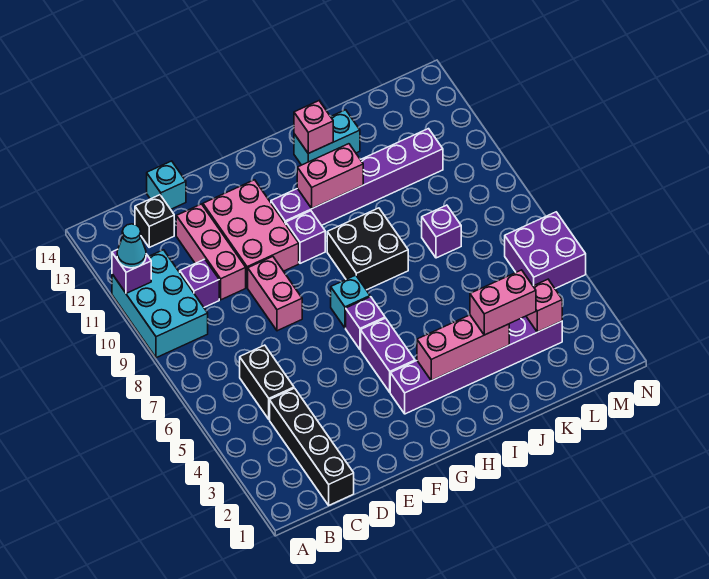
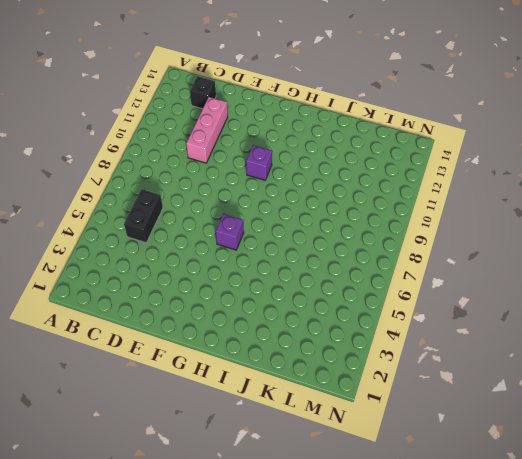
none -> cyan 2x3 brick [112,250,208,358]
none -> black 1x4 brick [270,388,354,505]
none -> purple 1x1 brick [180,259,219,307]

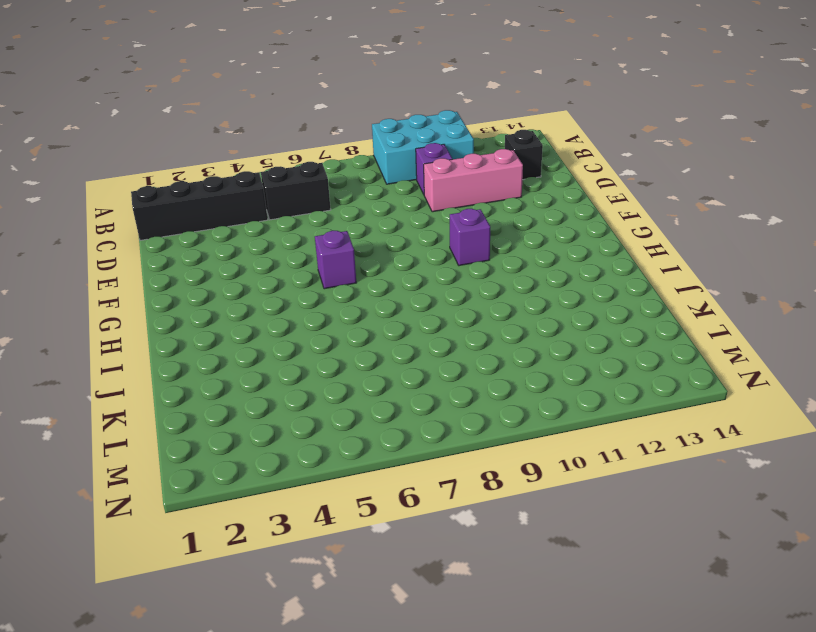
none -> cyan 1x1 brick [147,161,186,209]
none -> pink 1x2 brick [248,257,302,331]
none -> pink 2x3 brick [203,180,299,288]

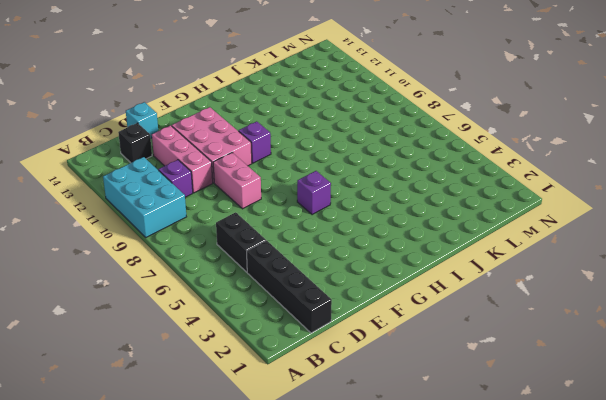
none -> purple 1x6 brick [390,316,562,414]
none -> purple 1x2 brick [361,318,415,392]
none -> cyan 1x1 brick [331,275,370,328]

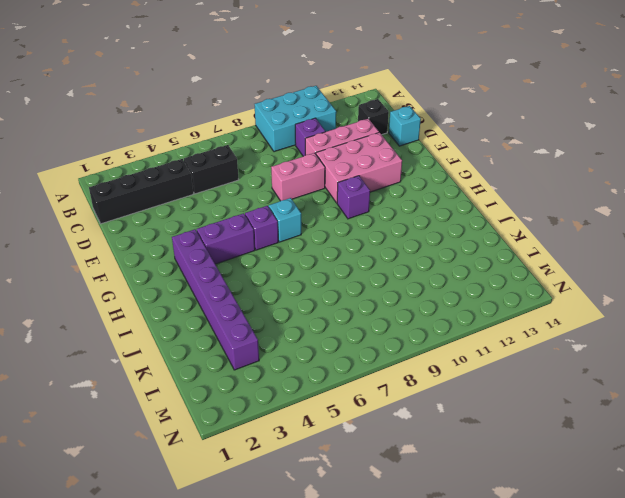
none -> purple 1x6 brick [271,129,443,225]
none -> black 2x2 brick [327,208,408,290]
none -> cyan 1x2 brick [294,110,360,165]

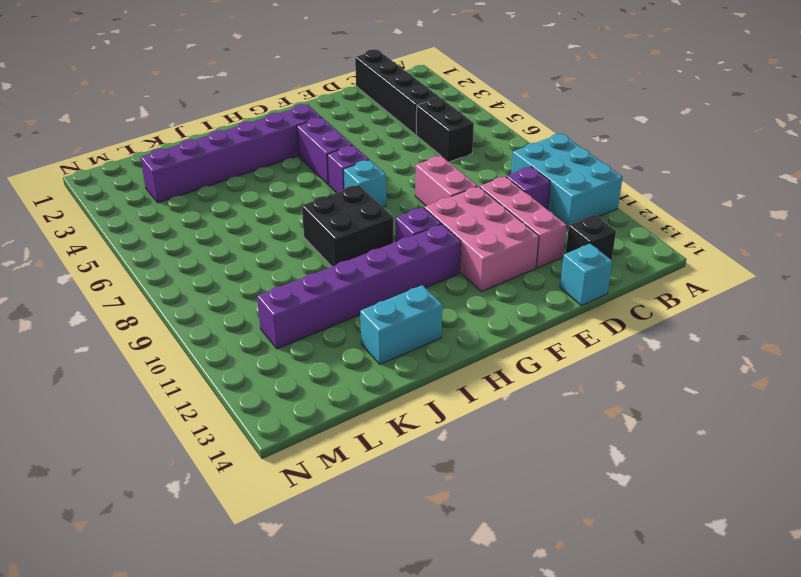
none -> purple 1x1 brick [422,205,461,258]
none -> purple 2x2 brick [505,212,586,289]
none -> purple 1x1 brick [112,249,151,293]

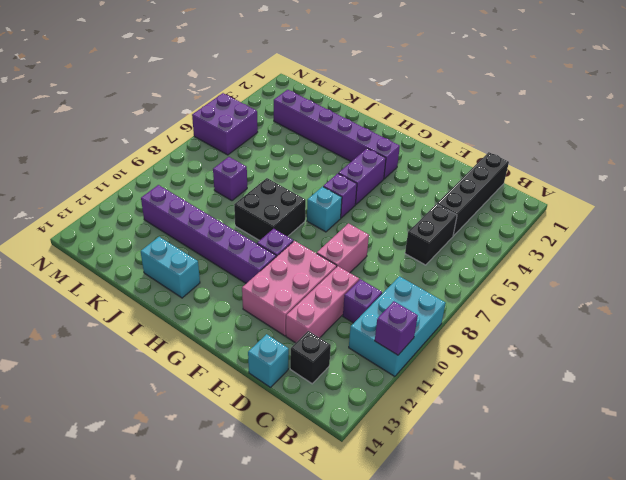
none -> pink 1x3 brick [417,315,509,381]
none -> pink 1x2 brick [297,144,363,208]
none -> pink 1x1 brick [294,101,333,153]

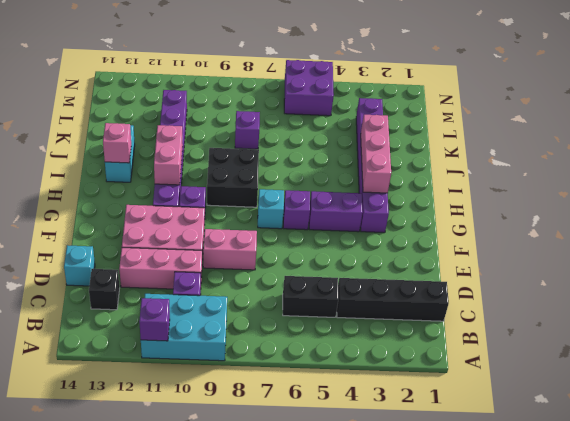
none -> pink 1x1 brick [526,279,562,332]
none -> cyan 1x1 cone [117,224,146,268]
none -> pink 1x2 brick [470,270,536,335]

